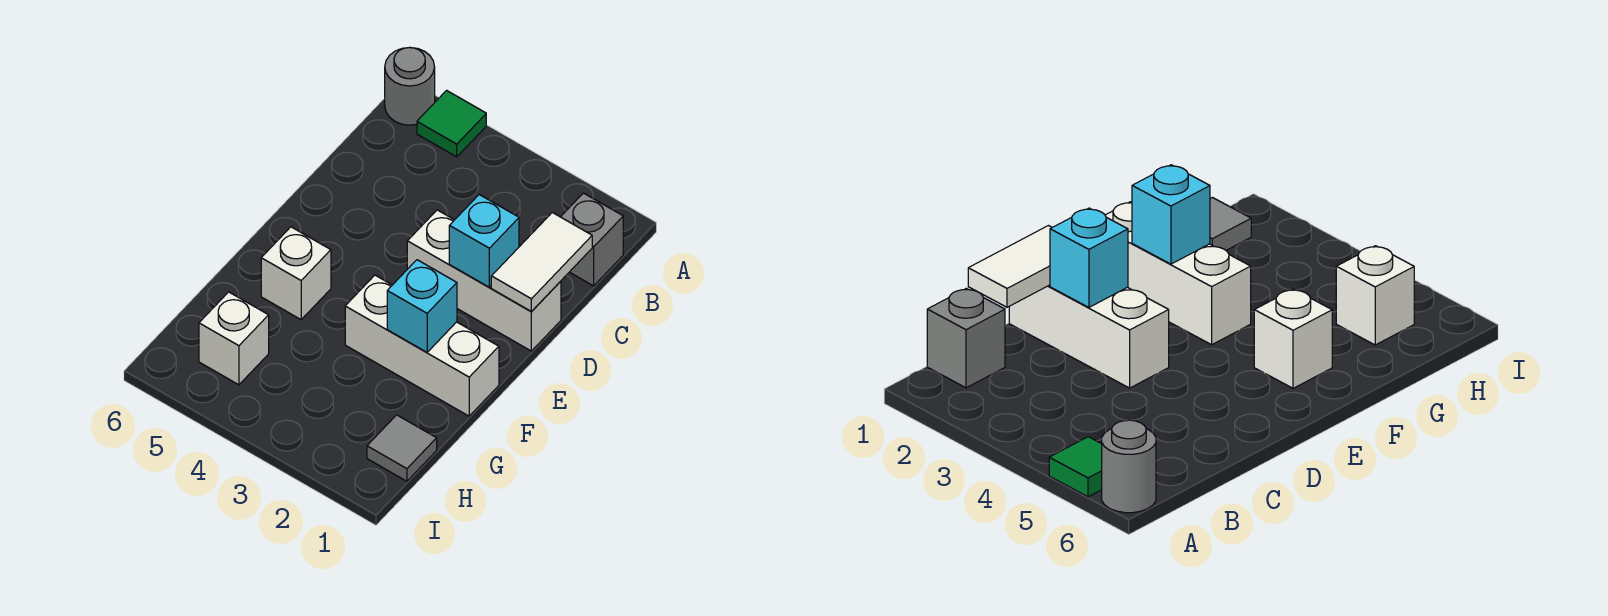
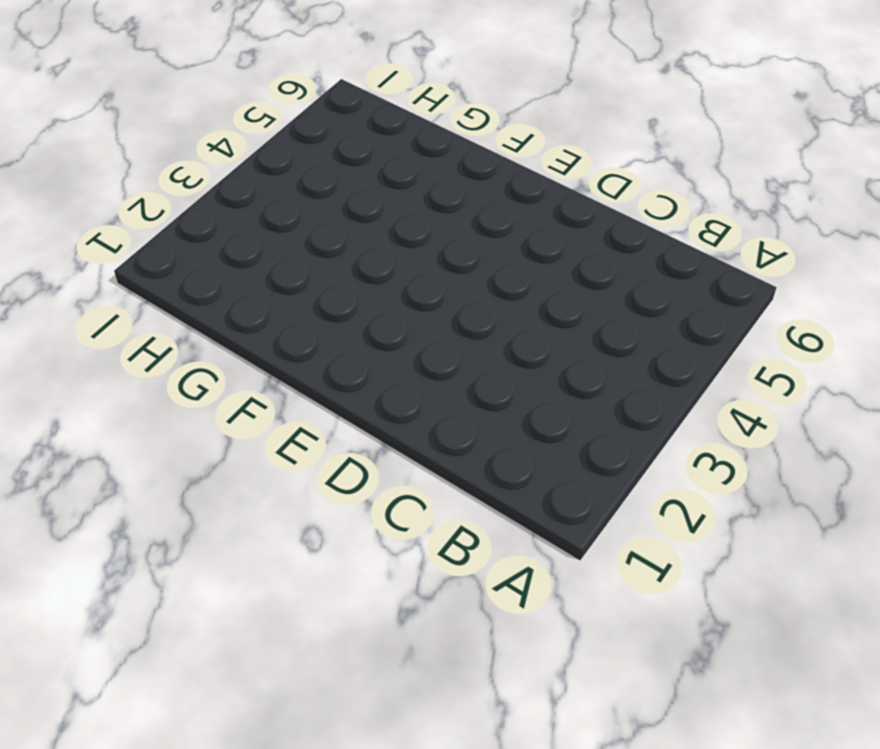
none -> green 1x1 tile [417,90,486,157]
none -> grey 1x1 round brick [385,48,435,125]

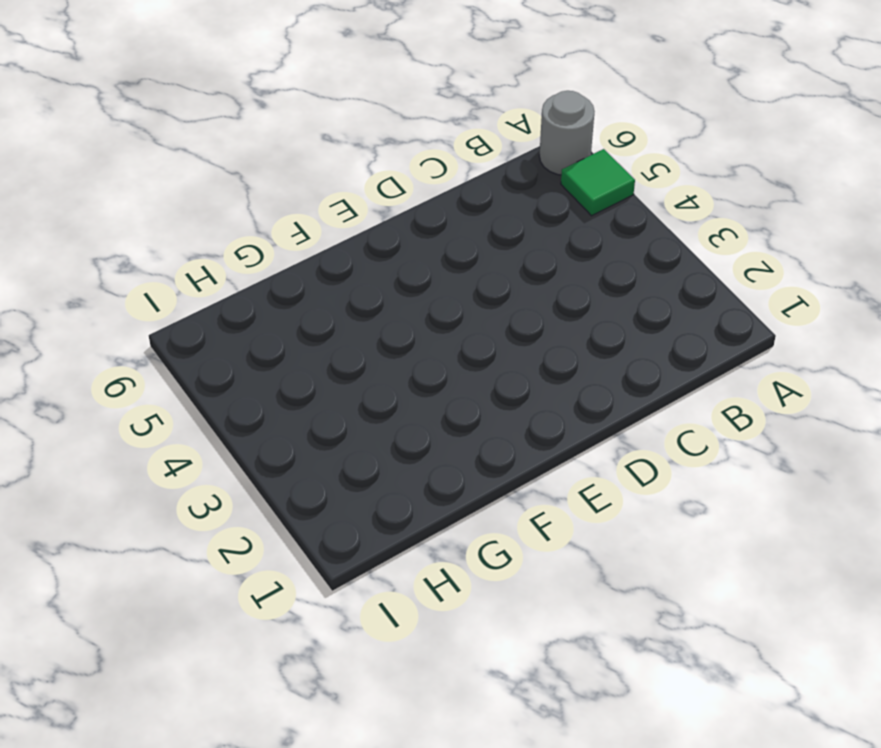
none -> grey 1x1 brick [561,193,623,286]
none -> white 1x3 brick [407,210,561,351]

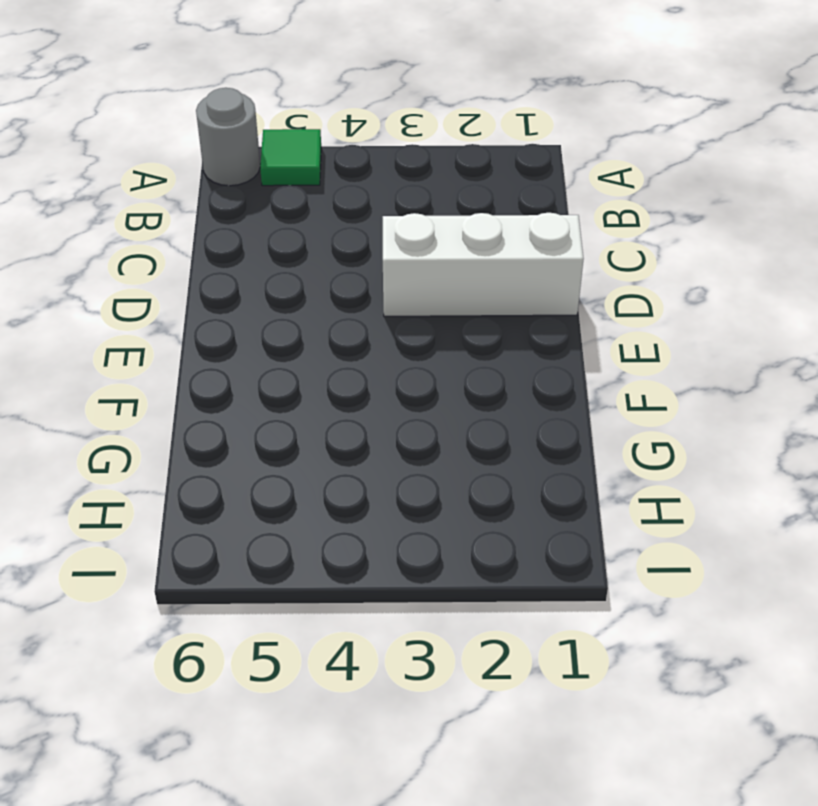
none -> grey 1x1 brick [561,193,623,286]
none -> white 1x3 brick [345,275,499,416]

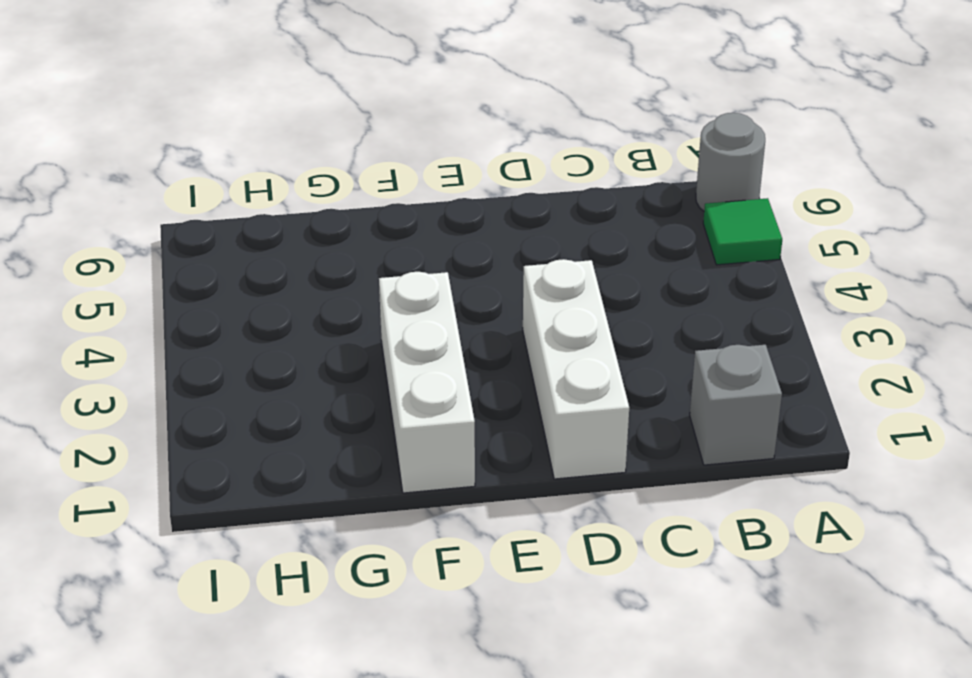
none -> white 1x1 brick [261,227,331,320]
none -> grey 1x1 tile [367,415,437,481]

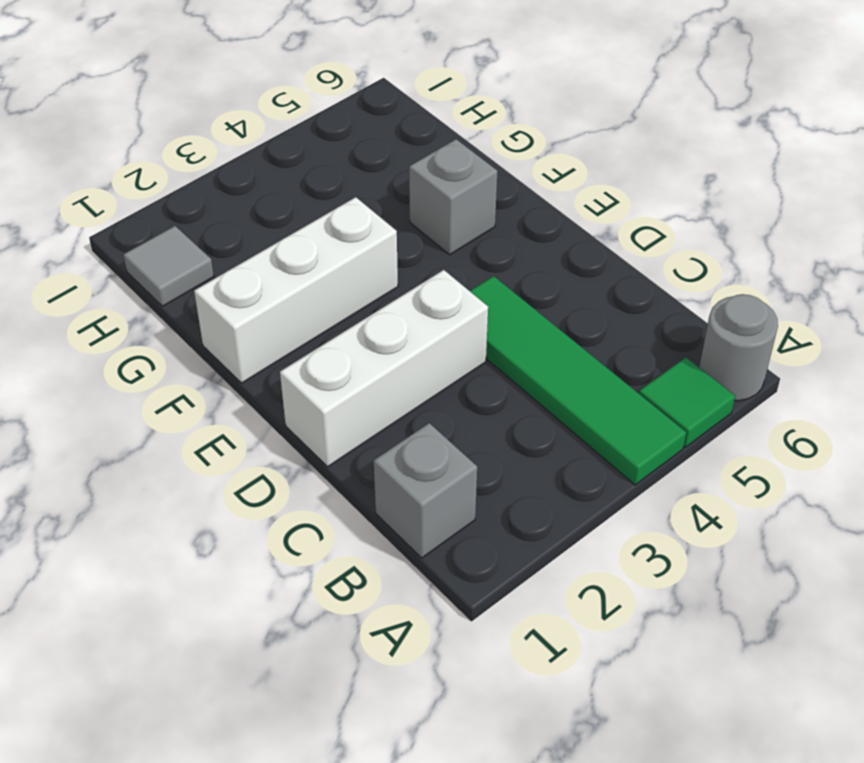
green 1x4 tile [470,276,686,485] -> none
grey 1x1 brick [409,139,497,255] -> white 1x1 brick [261,227,331,320]
none -> white 1x1 brick [199,292,269,385]
none -> white 1x2 tile [491,212,592,312]

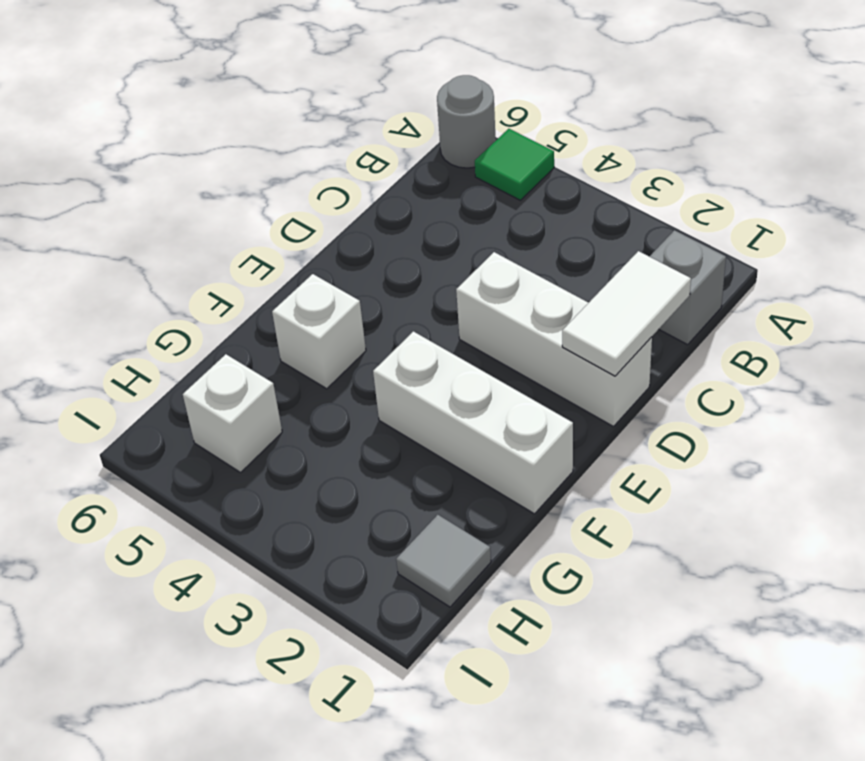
none -> cyan 1x1 brick [449,195,519,287]
none -> cyan 1x1 brick [387,260,457,352]

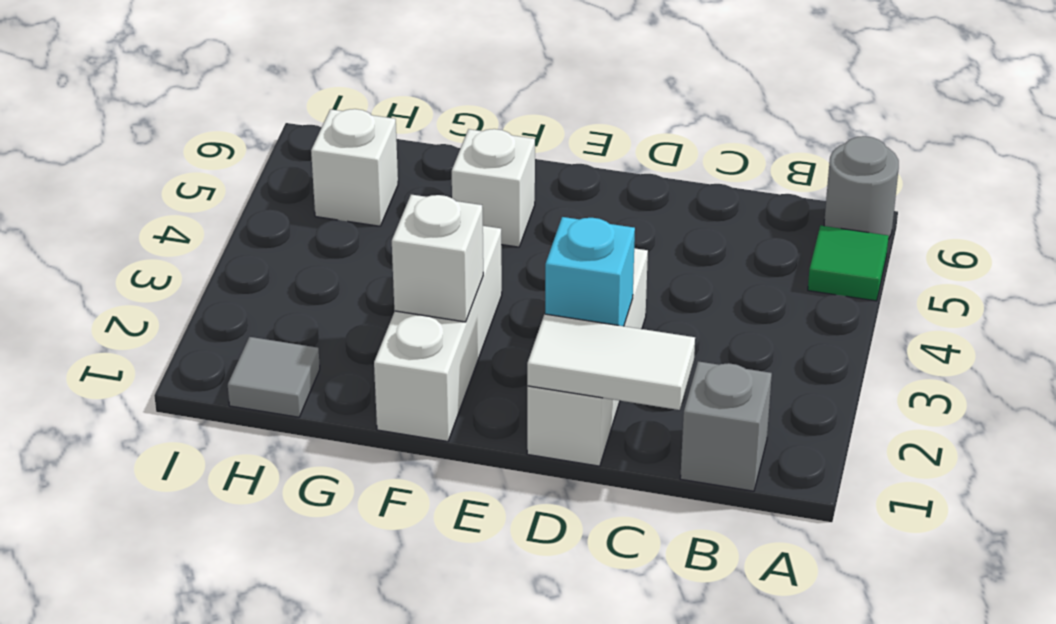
white 1x1 brick [392,195,483,322] -> cyan 1x1 brick [387,260,457,352]

